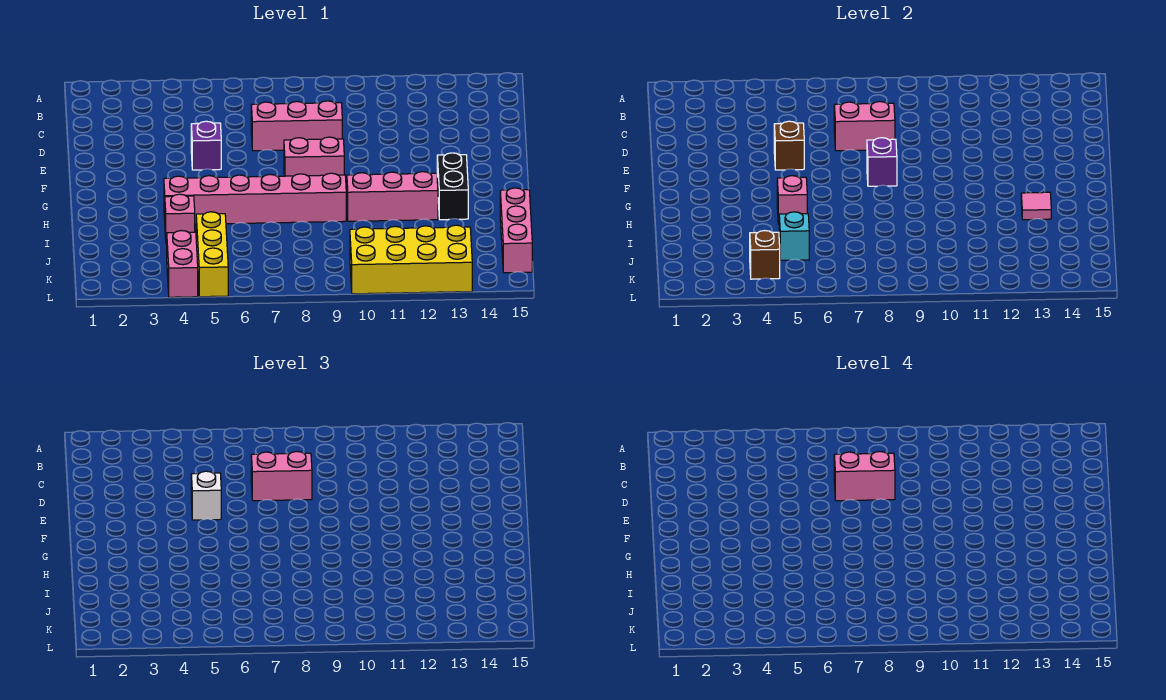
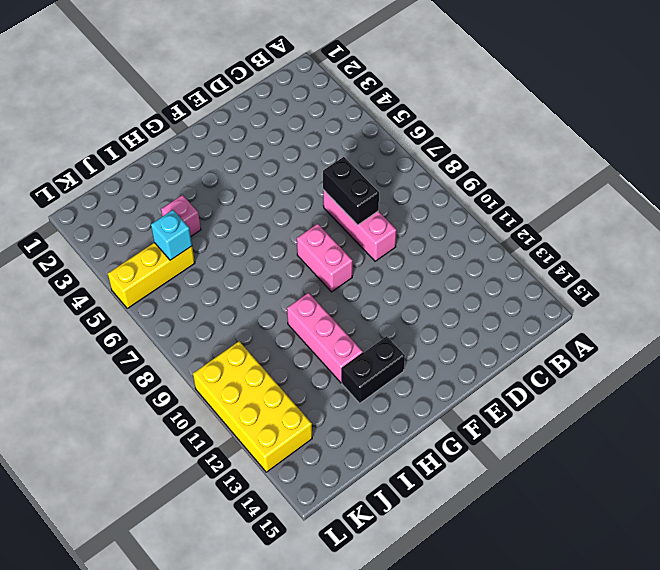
black 1x2 brick [323,157,379,225] -> pink 1x2 brick [834,101,895,151]
none -> purple 1x1 brick [191,121,221,170]
none -> pink 1x6 brick [164,173,346,224]
none -> pink 1x3 brick [500,188,532,273]

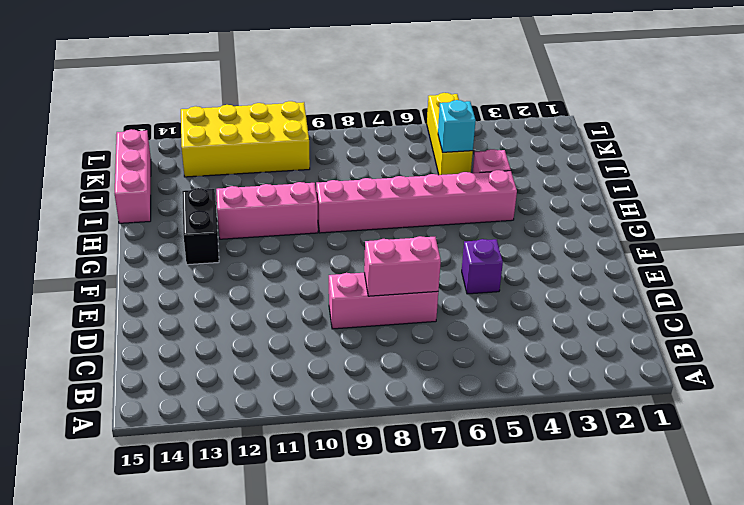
none -> pink 1x2 brick [284,137,344,176]
none -> pink 1x2 brick [167,231,198,297]
none -> brown 1x1 brick [774,121,804,170]

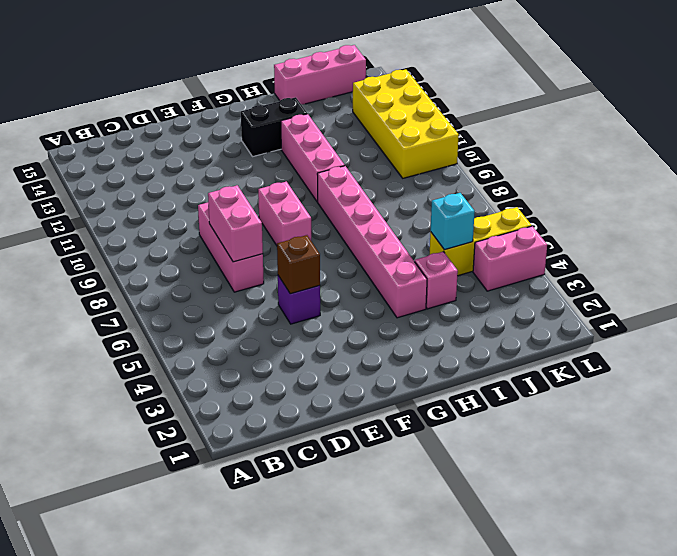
none -> purple 1x1 brick [867,138,897,186]
none -> pink 1x1 brick [777,176,807,224]
none -> pink 1x1 tile [1021,192,1051,220]

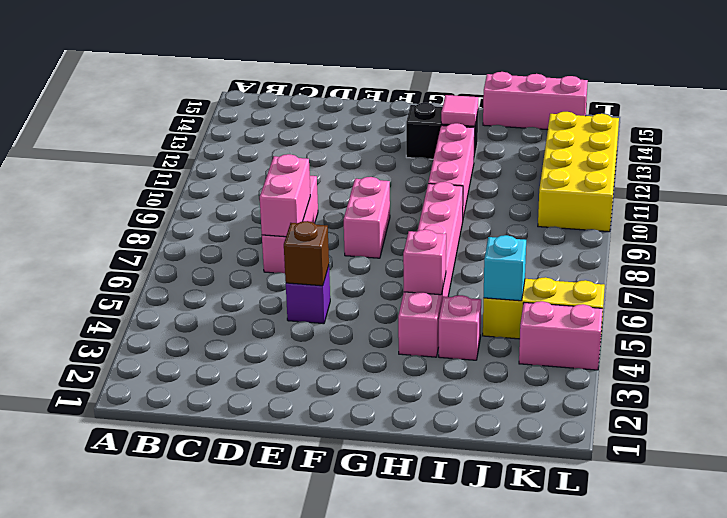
none -> purple 1x1 brick [867,138,897,186]
none -> brown 1x1 brick [750,231,780,279]
none -> pink 1x2 brick [251,451,312,501]

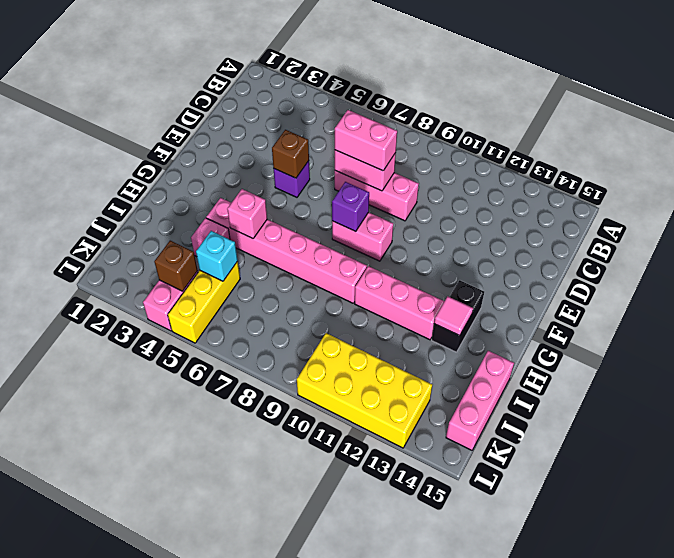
none -> white 1x1 brick [191,471,221,520]
none -> pink 1x2 brick [834,451,895,501]

